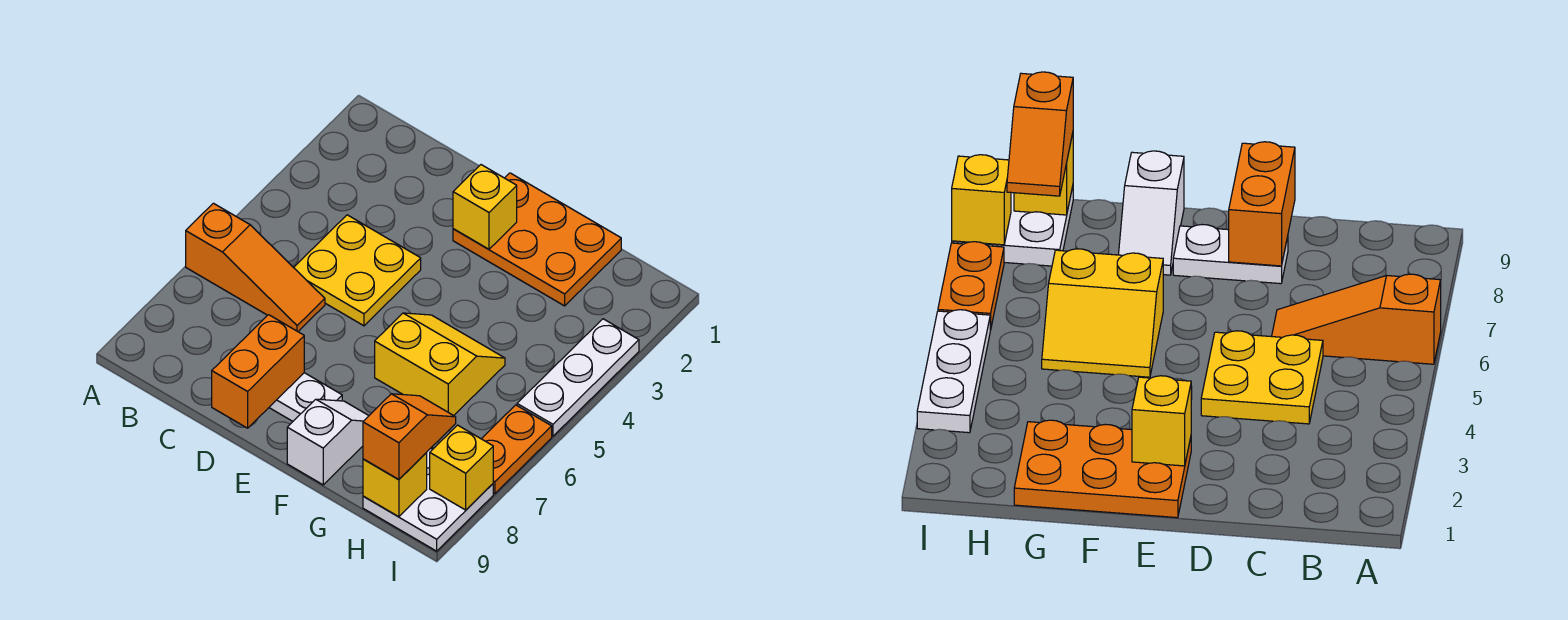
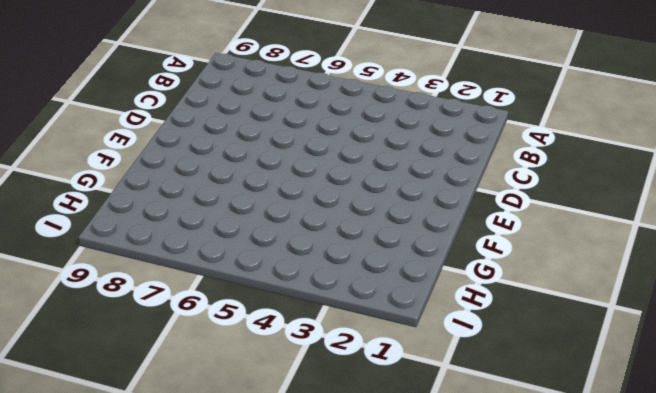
none -> orange 1x3 slope [186,203,325,331]
none -> yellow 2x2 plate [294,215,421,326]
none -> white 1x2 plate [269,373,342,421]

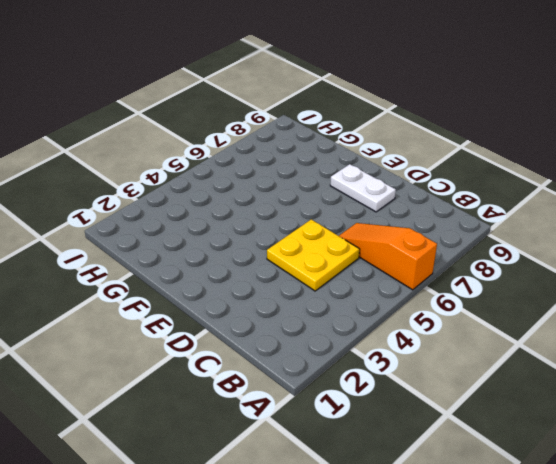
none -> orange 2x3 plate [453,173,621,306]
none -> yellow 2x2 slope [375,313,505,416]
none -> white 1x2 slope [287,399,369,485]

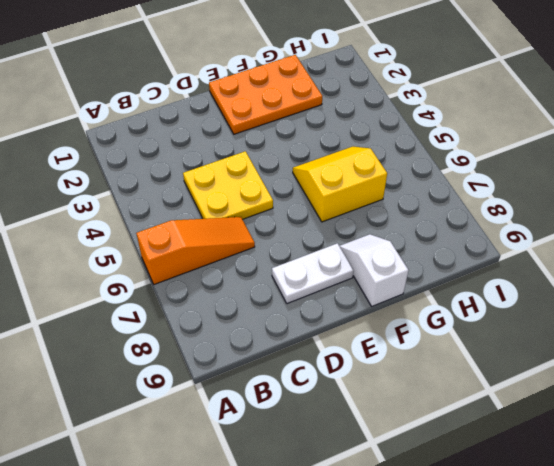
none -> white 2x2 plate [363,447,493,551]
none -> white 1x3 plate [517,319,639,436]
none -> orange 1x2 plate [482,405,552,494]

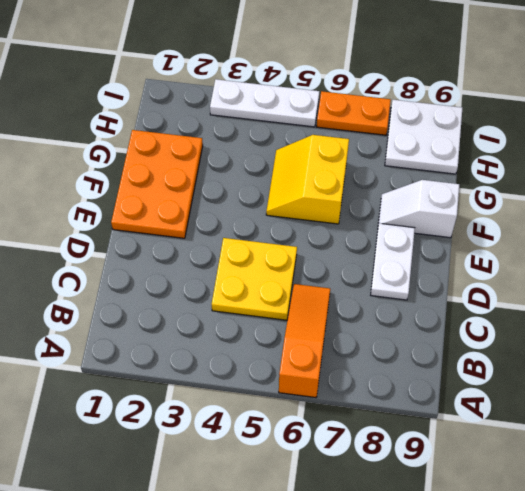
none -> orange 1x2 brick [212,315,304,428]
none -> yellow 1x1 brick [453,165,517,249]
none -> yellow 1x1 brick [363,453,427,517]

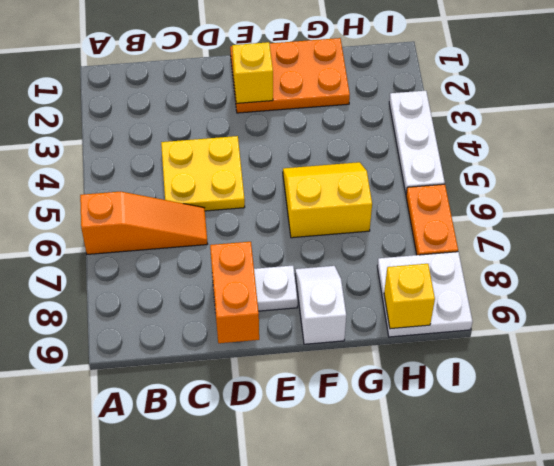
none -> yellow 1x1 brick [430,425,493,510]
none -> orange 1x2 slope [363,394,456,480]

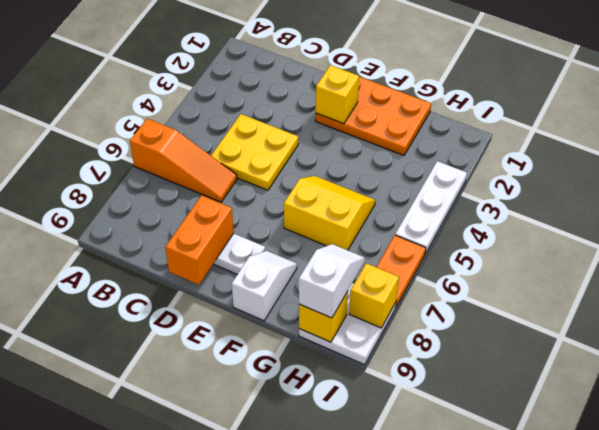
white 1x2 slope [299,244,365,318] -> orange 1x2 slope [363,394,456,480]

